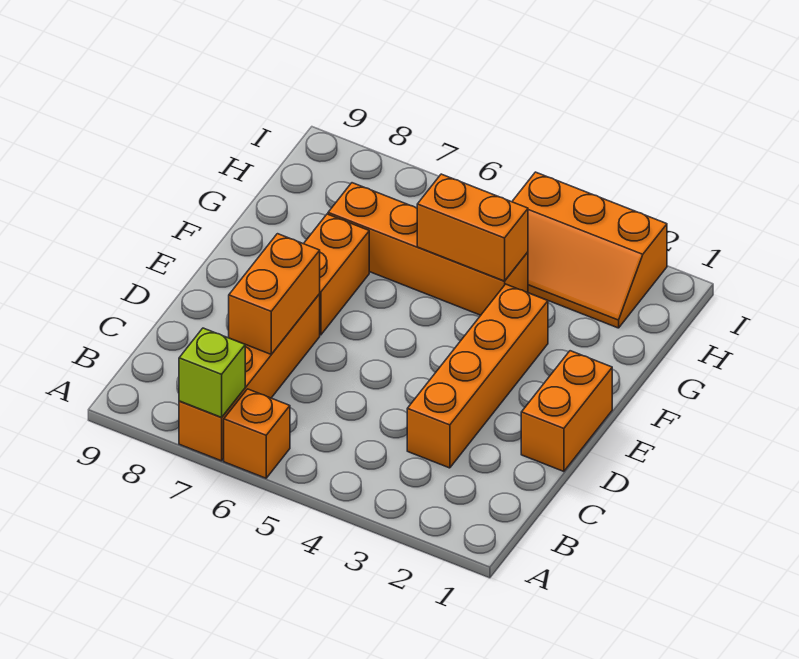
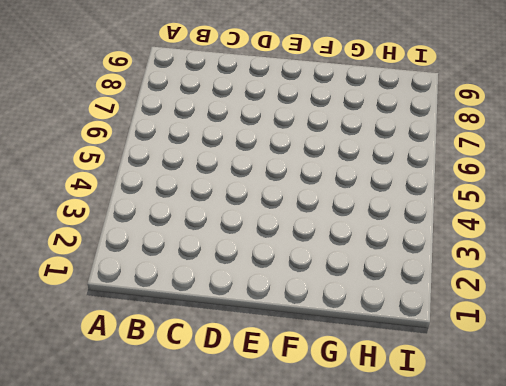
none -> orange 1x1 brick [224,389,290,478]
none -> orange 1x4 brick [179,294,320,461]

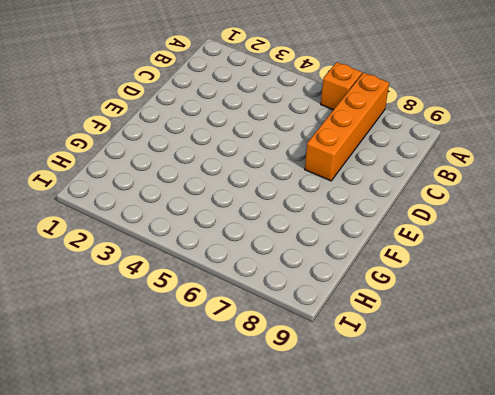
none -> orange 1x4 brick [407,284,548,468]
none -> orange 1x2 brick [521,351,612,471]

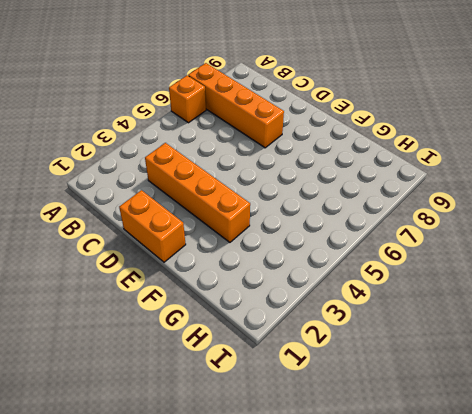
none -> orange 1x2 brick [304,214,369,335]
none -> orange 1x4 brick [328,183,528,315]

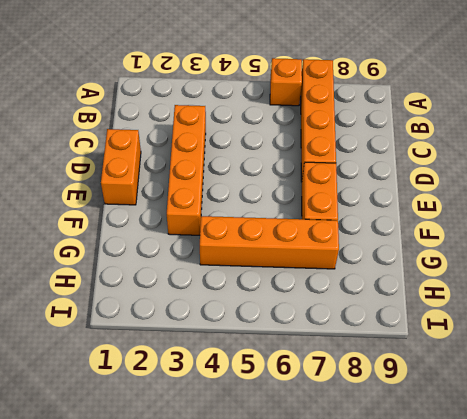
none -> orange 2x3 slope [512,172,667,328]
none -> lime 1x1 brick [179,328,245,418]

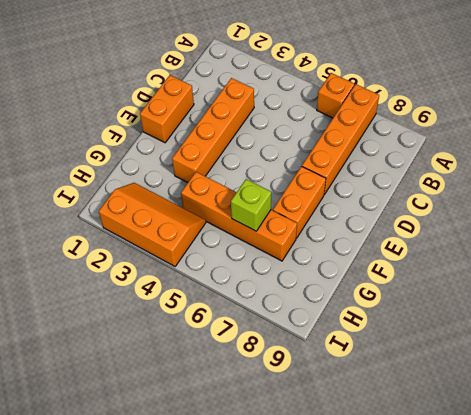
lime 1x1 brick [231,179,271,231] -> lime 1x1 brick moved to [179,328,245,418]
none -> orange 1x2 brick [229,234,320,354]
none -> orange 1x2 brick [417,174,528,281]

